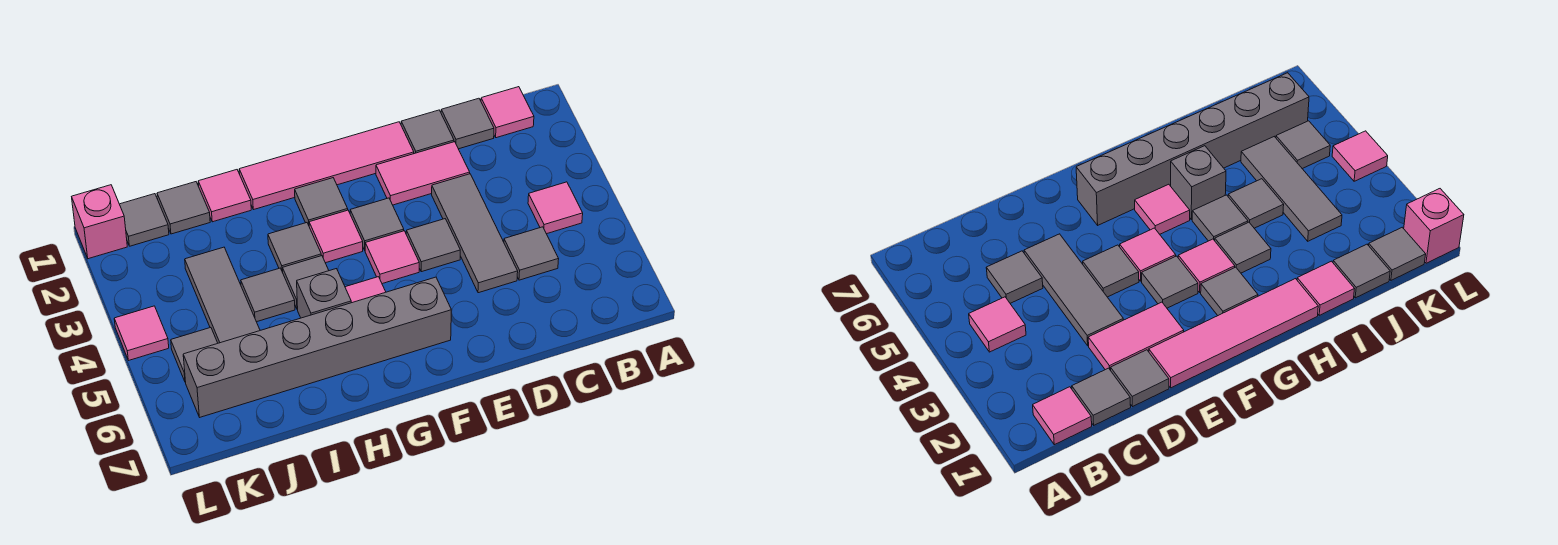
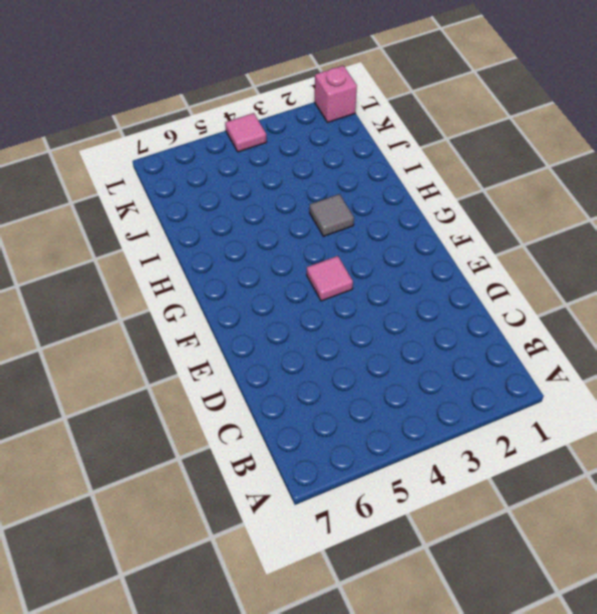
none -> pink 1x1 tile [481,87,534,138]
none -> pink 1x1 tile [528,182,583,234]
none -> grey 1x1 tile [441,98,494,149]

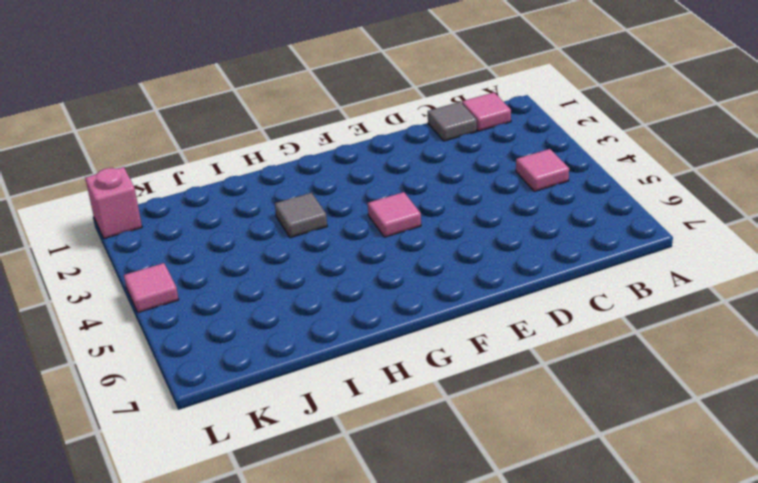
none -> grey 1x1 tile [504,227,559,280]
none -> grey 1x1 tile [401,110,454,154]
none -> pink 1x2 tile [376,142,470,205]

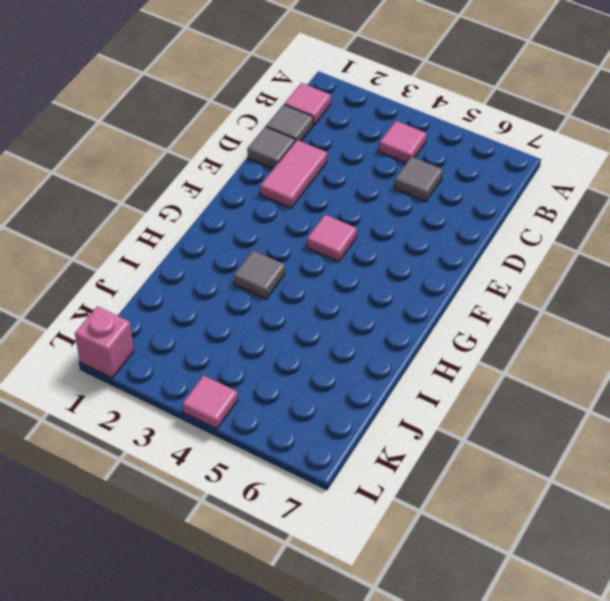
none -> grey 1x3 tile [432,174,518,293]
none -> pink 1x4 tile [239,122,414,210]
none -> grey 1x1 tile [406,219,460,272]

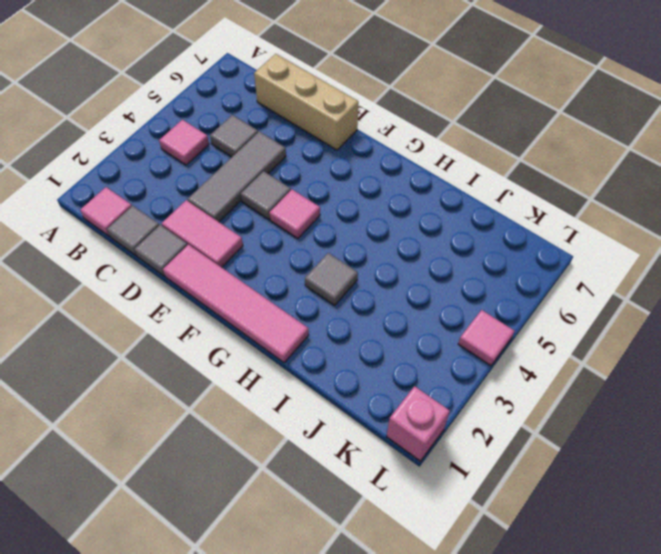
tan 1x3 brick [254,54,358,150] -> none
none -> grey 1x1 tile [350,198,404,250]
none -> grey 1x6 brick [183,277,451,417]
none -> grey 1x1 tile [295,178,348,225]

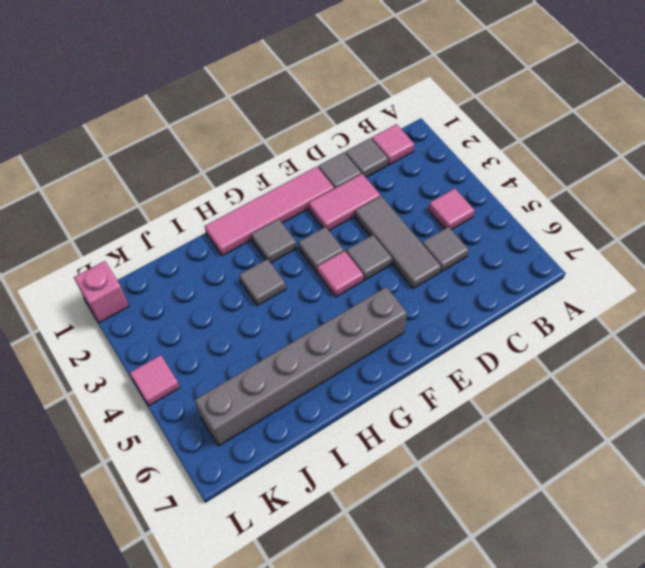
none -> pink 1x1 tile [309,210,363,263]
none -> pink 1x1 tile [345,277,386,303]
none -> grey 1x1 tile [283,256,329,309]

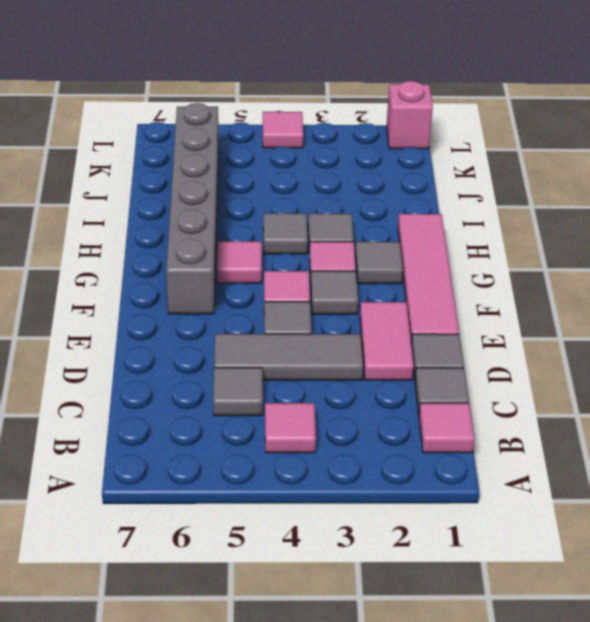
none -> grey 1x1 brick [297,269,351,318]
none -> pink 1x1 tile [198,170,251,222]
none -> grey 1x1 tile [241,268,295,322]

